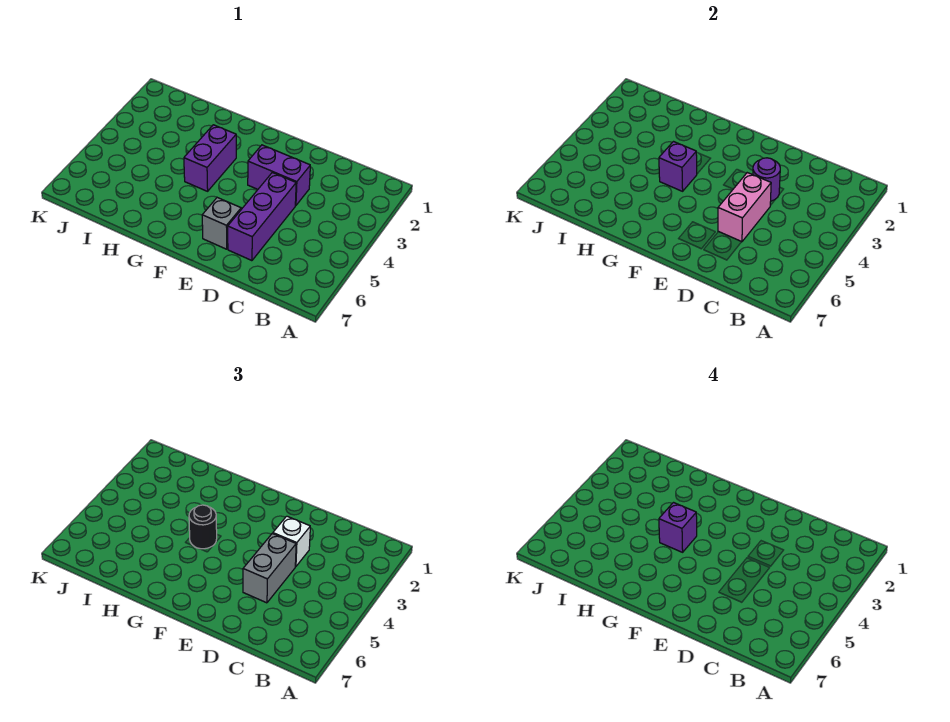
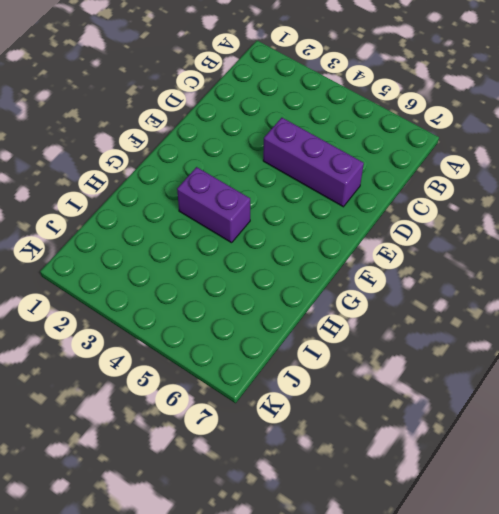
none -> purple 1x2 brick [248,145,310,206]
none -> grey 1x1 brick [202,198,241,249]

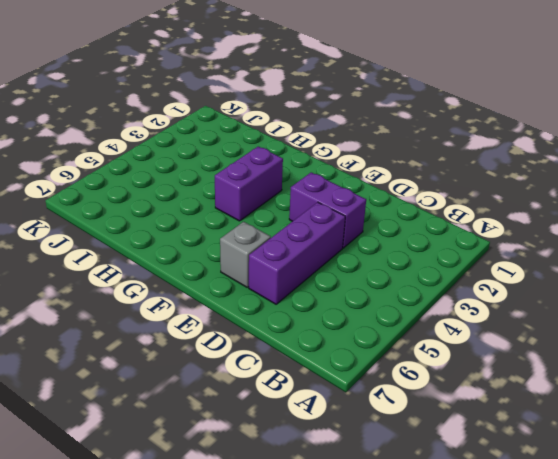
none -> purple 1x1 round brick [753,158,780,201]
none -> pink 1x2 brick [718,173,771,242]

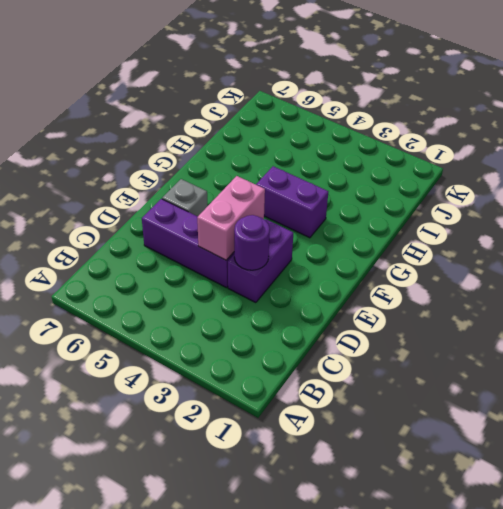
pink 1x2 brick [197,176,265,260] -> pink 1x2 brick turned to [718,173,771,242]
none -> purple 1x1 brick [659,142,697,191]
none -> white 1x1 brick [273,516,310,567]

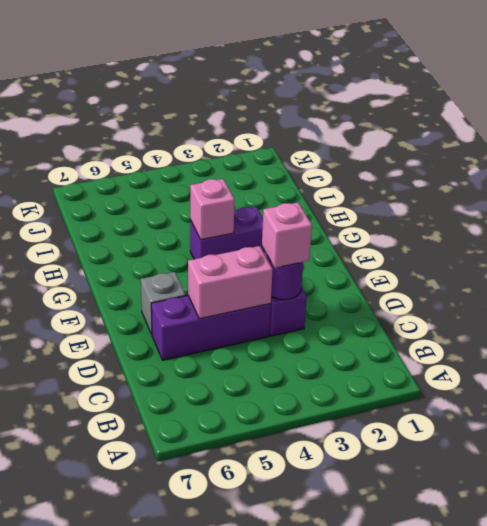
pink 1x1 brick [262,203,312,268] -> white 1x1 brick [273,516,310,567]
pink 1x1 brick [190,179,235,240] -> purple 1x1 brick [659,142,697,191]
none -> grey 1x2 brick [243,534,296,603]
none -> black 1x1 round brick [189,505,217,549]

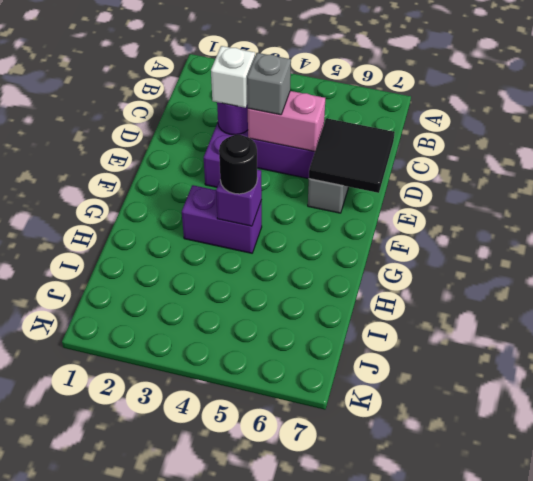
grey 1x1 brick [247,53,291,115] -> grey 1x2 brick [243,534,296,603]
black 2x2 tile [309,118,395,193] -> none
none -> purple 1x1 brick [659,503,697,552]

